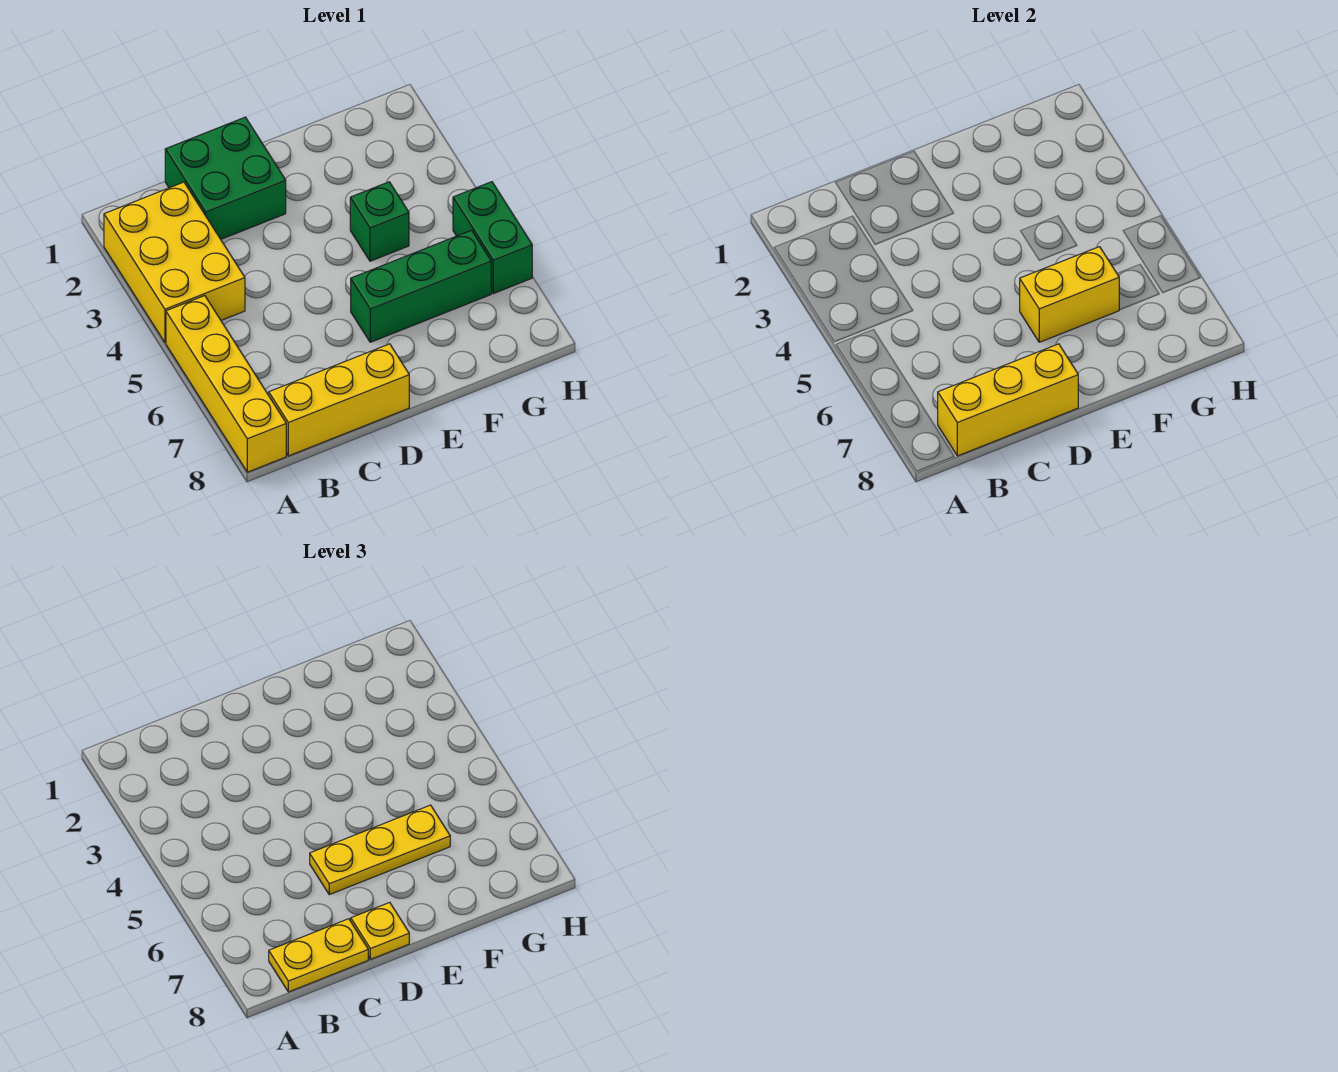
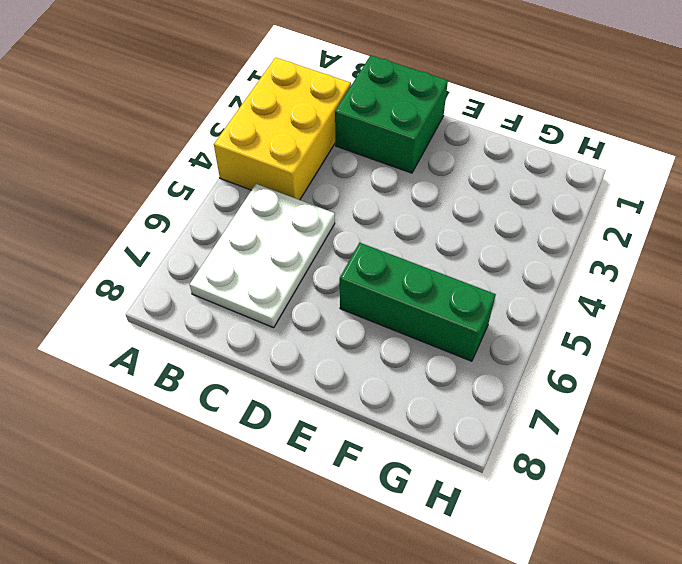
white 2x3 plate [190,184,335,328] -> none
none -> yellow 1x4 brick [166,296,286,472]
none -> yellow 1x3 brick [269,344,409,456]
none -> green 1x1 brick [350,182,409,261]

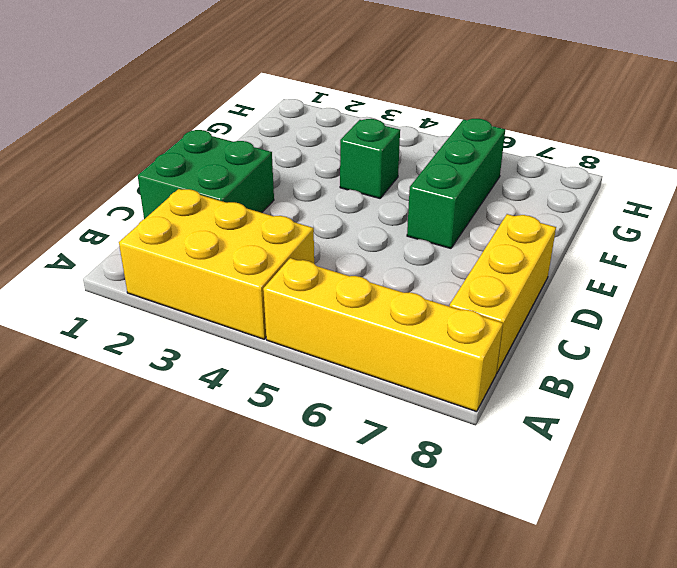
none -> green 1x2 brick [453,182,532,294]
none -> yellow 1x3 brick [938,344,1078,456]
none -> yellow 1x2 brick [1020,247,1119,342]

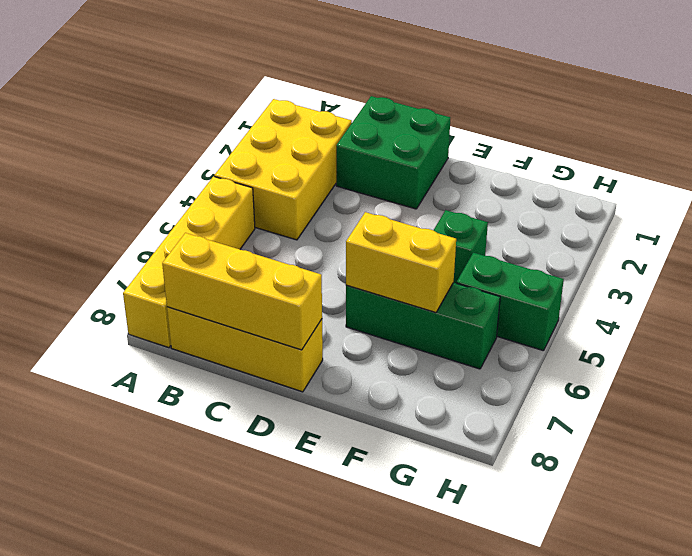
green 1x2 brick [457,253,564,351] -> green 1x2 brick turned to [453,182,532,294]
none -> yellow 1x2 plate [269,919,369,992]
none -> yellow 1x3 plate [310,805,450,895]
none -> yellow 1x1 plate [351,902,409,959]

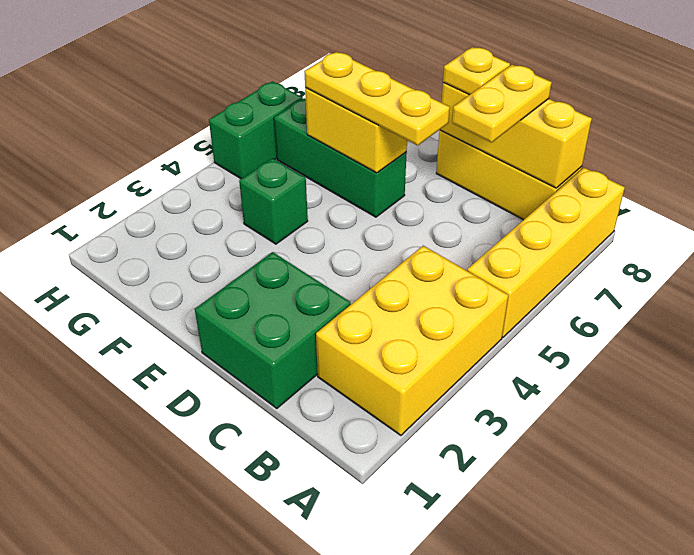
yellow 1x2 plate [452,65,552,143] -> yellow 1x2 plate turned to [269,919,369,992]

